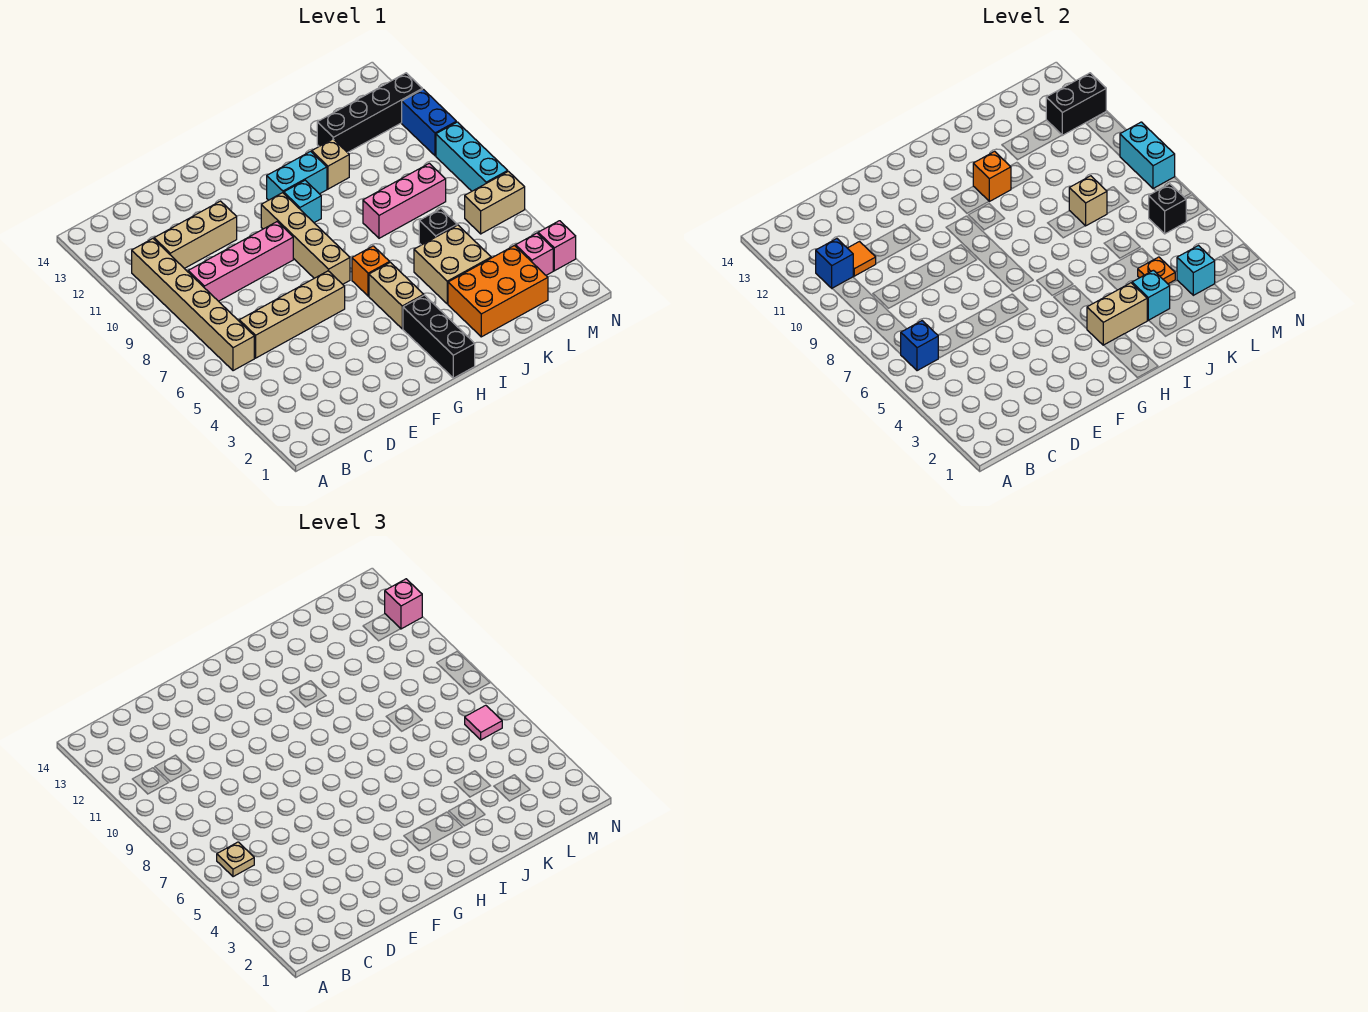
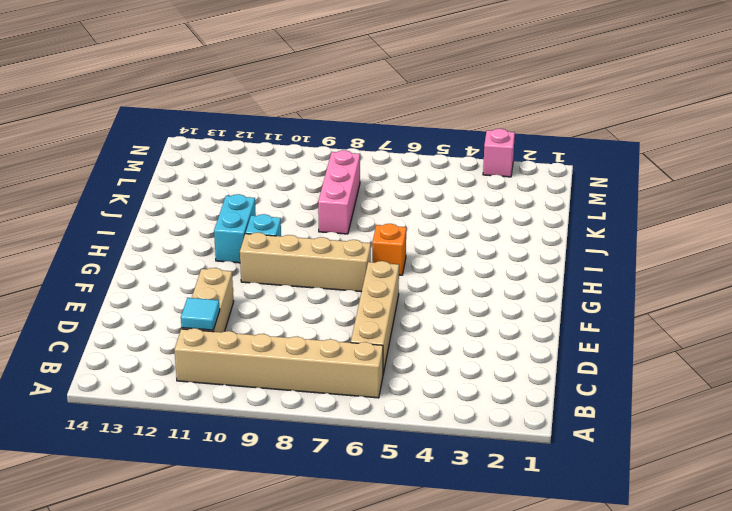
cyan 1x1 tile [181,298,220,330] -> orange 1x1 tile [848,242,876,276]
none -> pink 1x4 brick [188,222,293,301]
none -> black 1x3 brick [403,295,475,378]
none -> tan 1x2 brick [369,262,424,329]
none -> orange 2x3 brick [448,246,548,337]

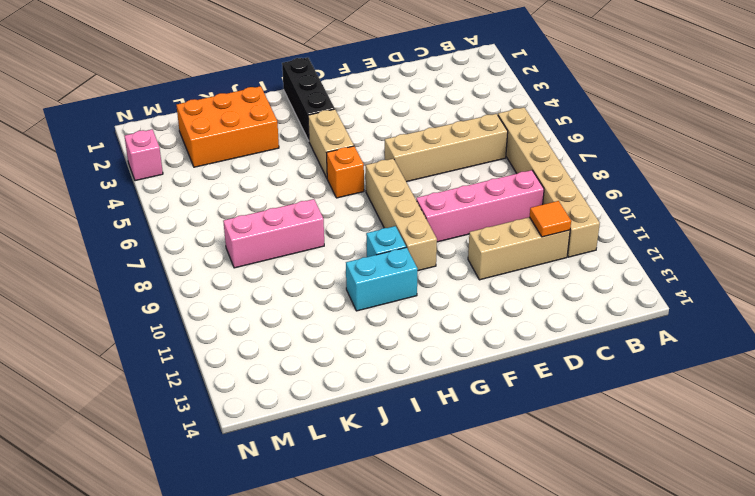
none -> tan 2x2 brick [414,225,491,304]
none -> tan 1x1 brick [312,139,349,189]
none -> black 1x1 brick [419,209,457,245]
none -> black 1x4 brick [317,73,422,153]

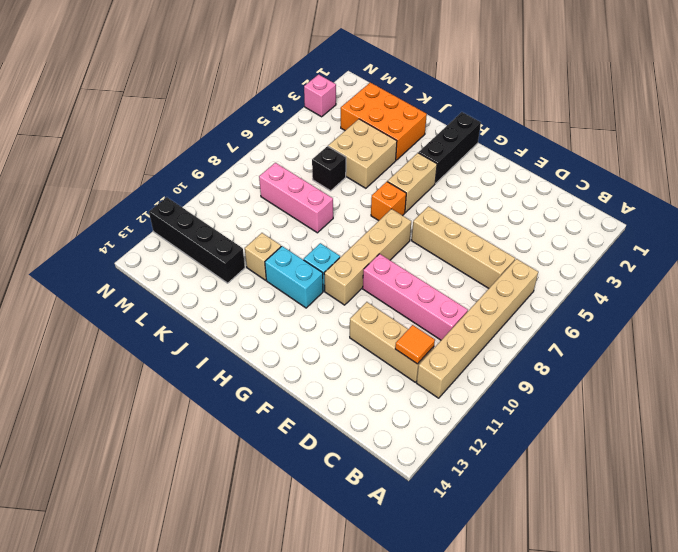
none -> pink 1x1 brick [516,233,553,275]
none -> tan 1x2 brick [465,171,525,234]
none -> cyan 1x3 brick [436,122,508,191]
none -> blue 1x2 brick [402,89,456,156]

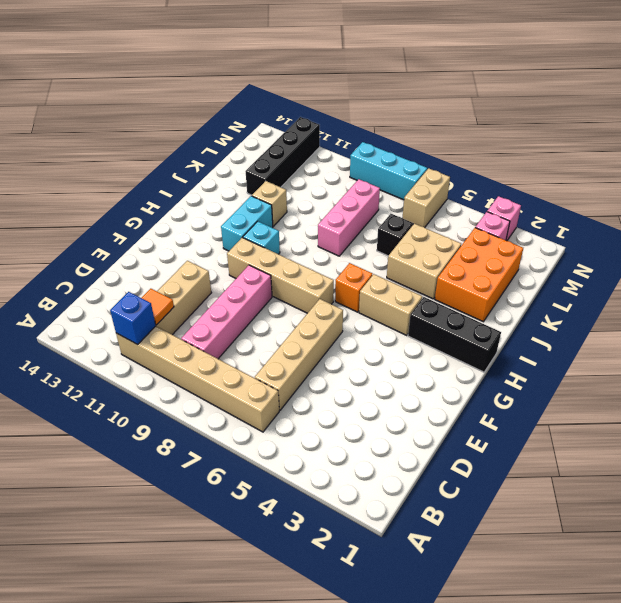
none -> blue 1x2 brick [402,89,456,156]
none -> blue 1x1 brick [901,321,938,371]
none -> tan 1x2 brick [1087,283,1147,345]
none -> orange 1x1 brick [973,151,1011,201]

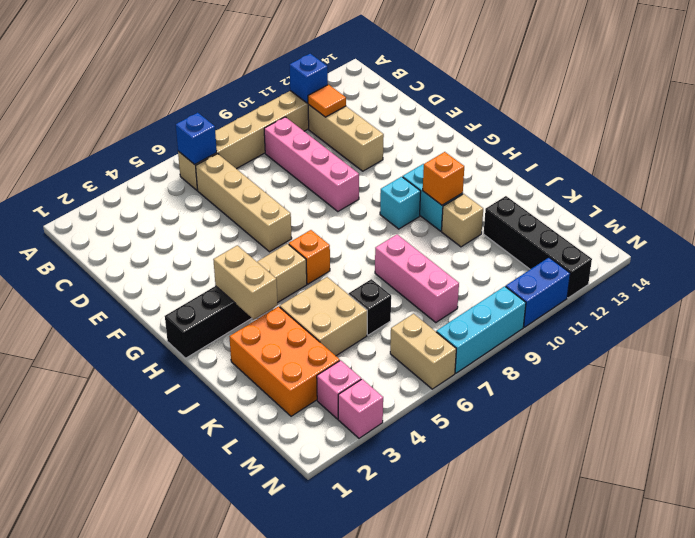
none -> tan 1x4 brick [261,193,350,284]
none -> cyan 1x1 brick [1132,270,1170,321]
none -> orange 1x1 plate [1138,257,1175,284]
none -> tan 1x1 brick [1069,176,1107,226]

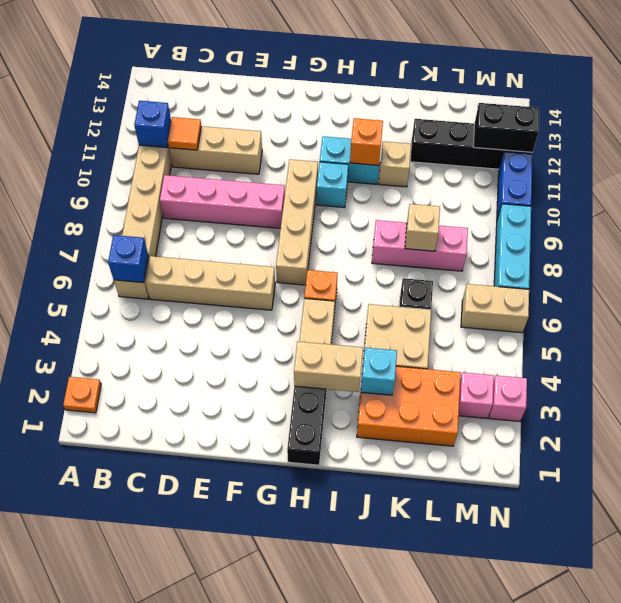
orange 1x1 plate [63,377,101,413] -> orange 1x1 plate moved to [1138,257,1175,284]
none -> cyan 1x1 brick [1177,246,1215,295]
none -> black 1x1 brick [1149,184,1186,234]
none -> cyan 1x2 brick [1120,122,1175,189]
none -> tan 1x1 plate [217,842,254,877]

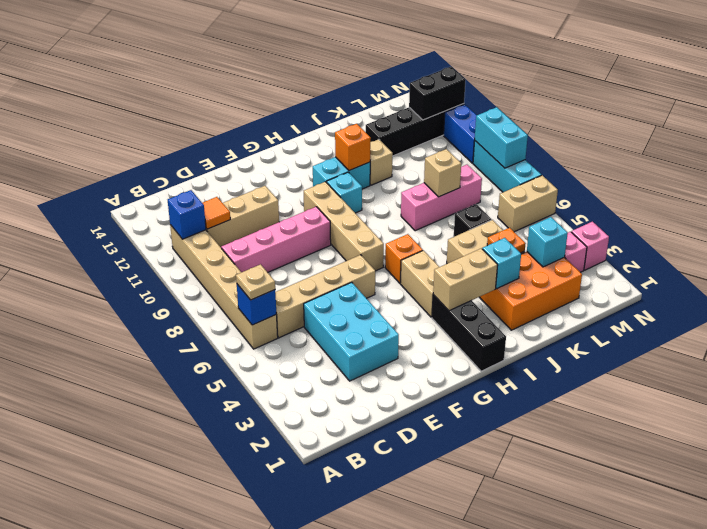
cyan 2x3 brick [304,282,399,381] -> none
none -> black 1x1 brick [1149,184,1186,234]
none -> pink 1x1 tile [465,705,502,740]
none -> pink 1x1 brick [385,579,422,629]

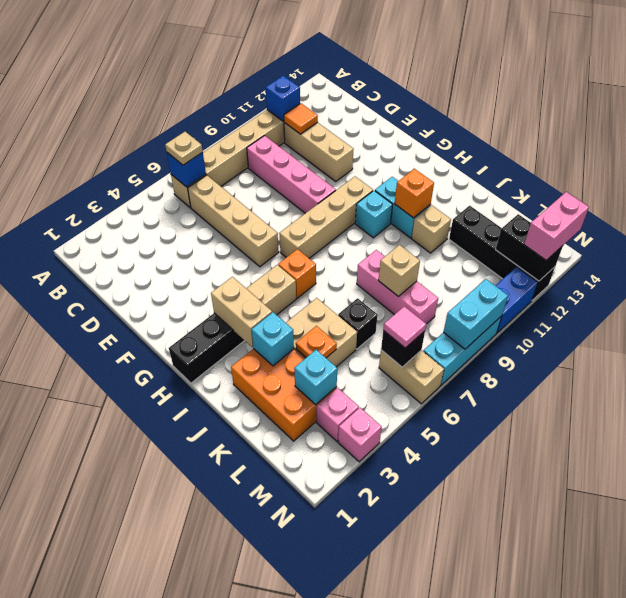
pink 1x2 brick [524,192,589,260] -> pink 1x1 brick [385,579,422,629]

